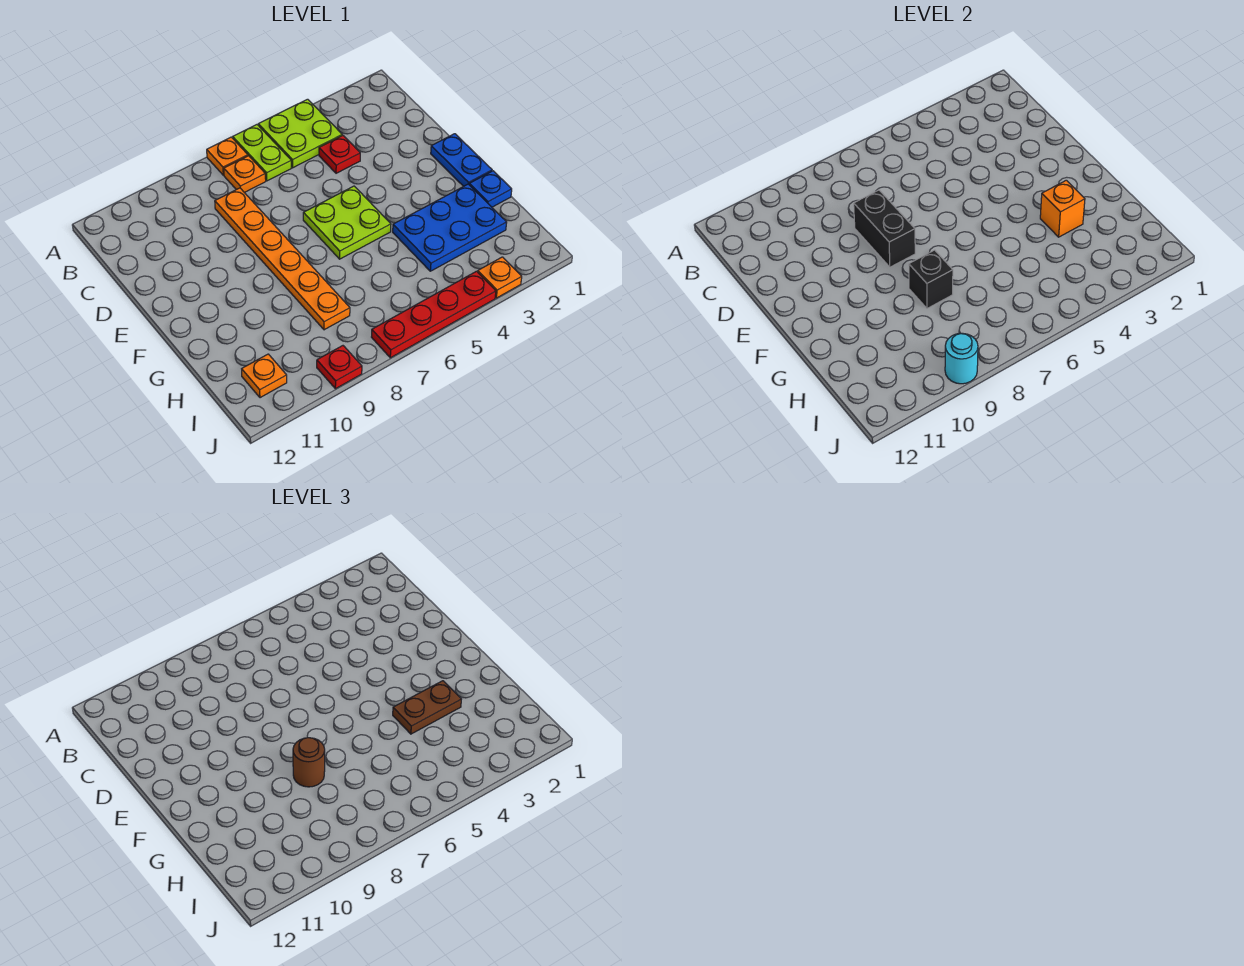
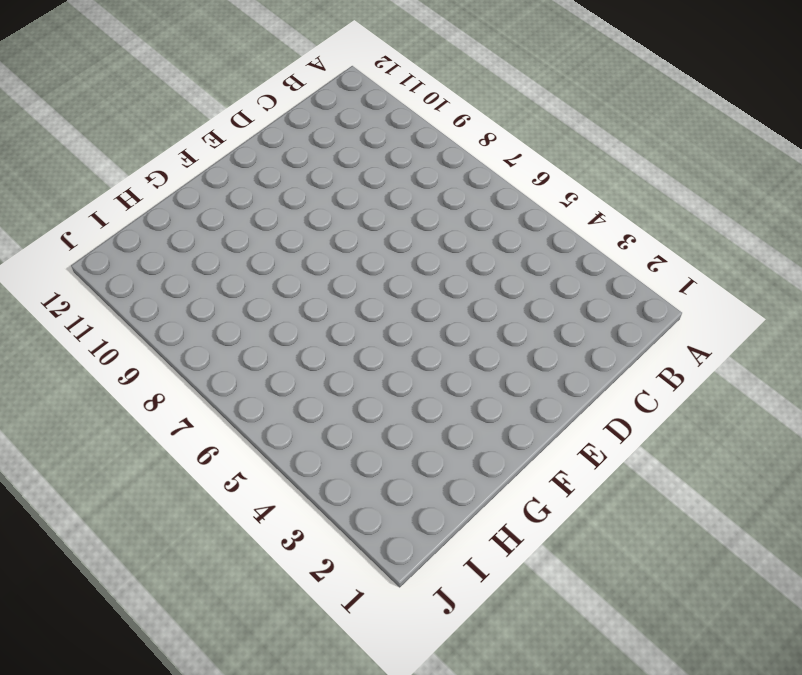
none -> lime 2x2 plate [258,99,342,168]
none -> lime 1x2 plate [233,125,291,181]
none -> orange 1x1 plate [207,137,248,175]

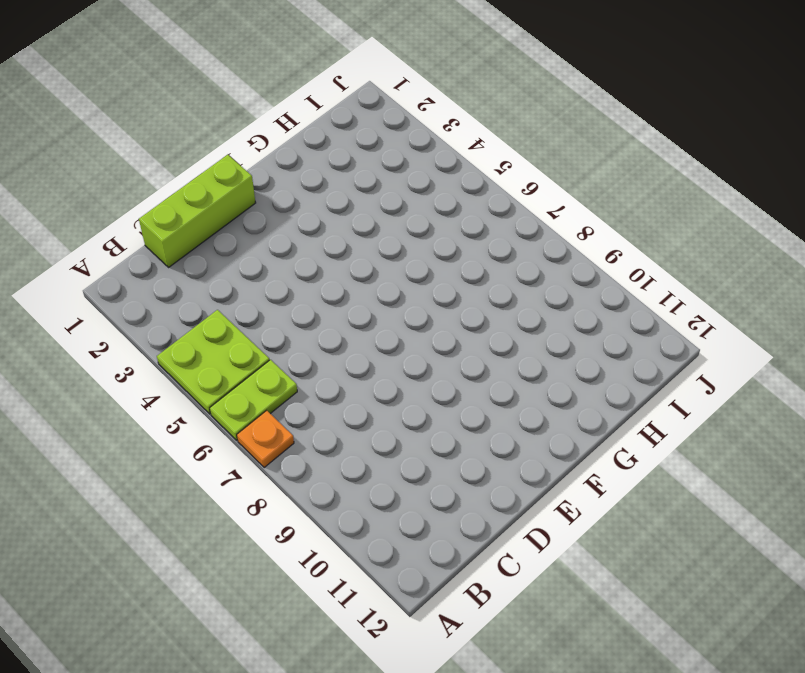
lime 1x3 brick [139,155,256,267] -> blue 1x2 plate [431,134,492,186]
none -> orange 1x1 plate [224,156,266,193]
none -> red 1x1 plate [319,135,360,173]
none -> orange 1x6 plate [215,188,350,330]

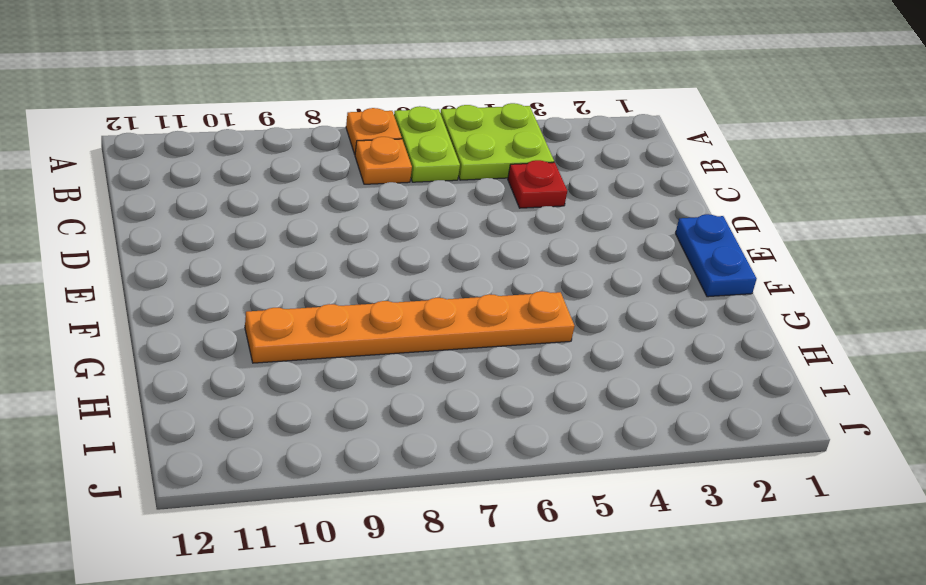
orange 1x6 plate [245,291,574,363] -> orange 1x6 plate turned to [215,188,350,330]
none -> lime 2x2 plate [303,186,391,259]
none -> blue 1x1 plate [469,171,512,207]
none -> blue 2x3 plate [393,184,507,271]

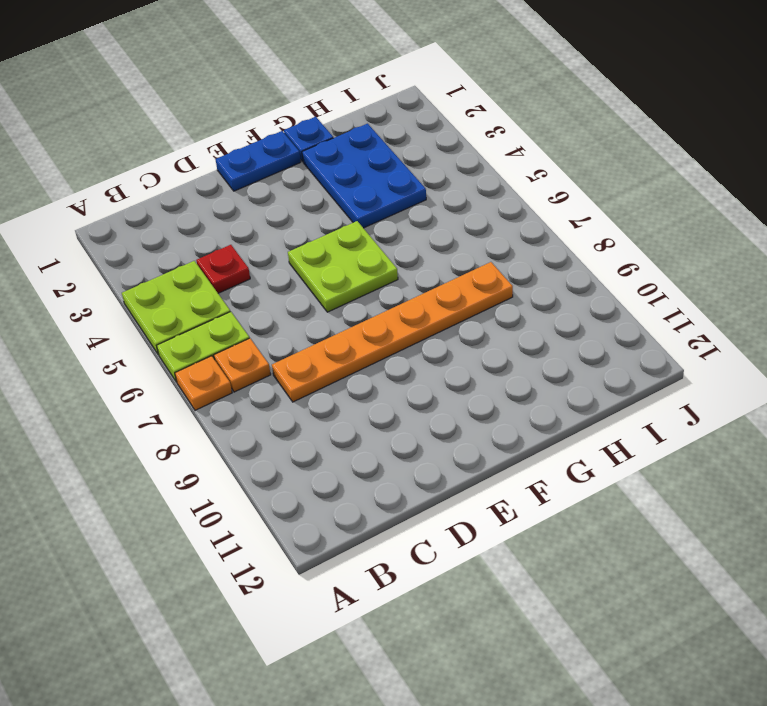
none -> orange 1x1 plate [242,354,287,398]
none -> orange 1x1 plate [478,257,522,298]
none -> red 1x4 plate [372,271,496,358]

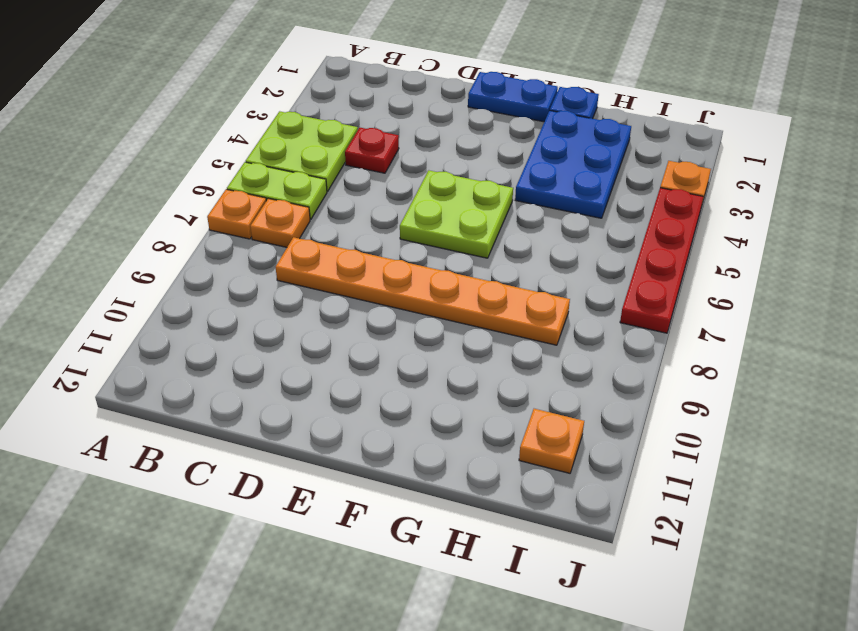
none -> red 1x1 plate [317,346,362,389]
none -> black 1x2 brick [854,190,915,267]
none -> orange 1x1 brick [1040,180,1085,237]

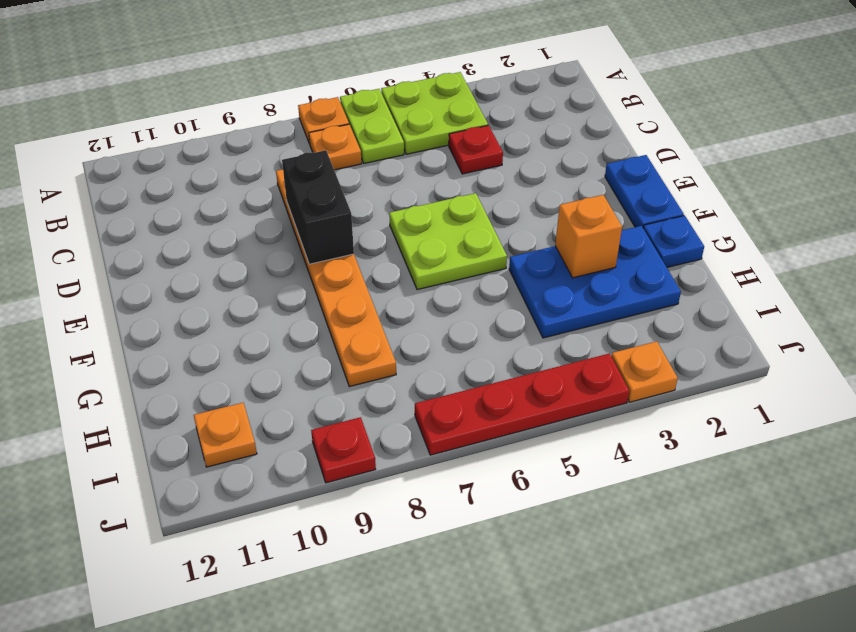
none -> black 1x1 brick [909,250,953,308]
none -> cyan 1x1 round brick [945,333,978,384]
none -> brown 1x2 plate [393,681,461,734]

